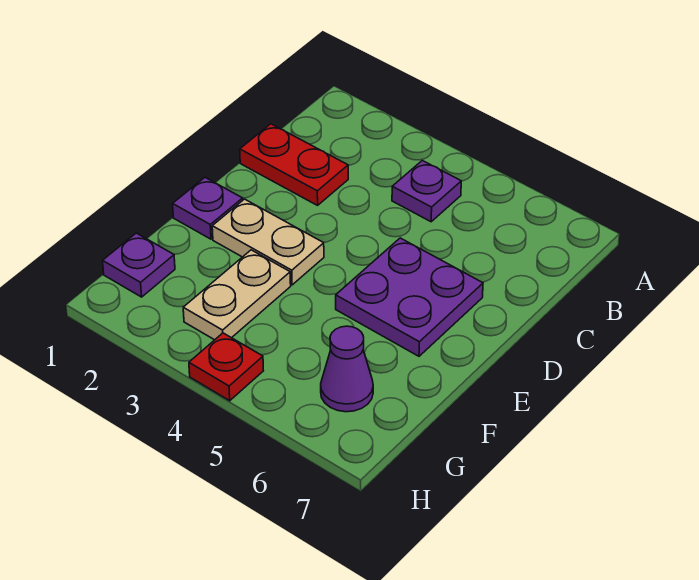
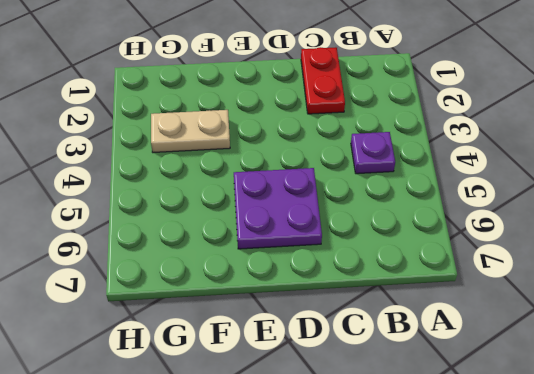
none -> purple 1x1 plate [173,178,243,239]
none -> tan 1x2 plate [212,199,324,285]

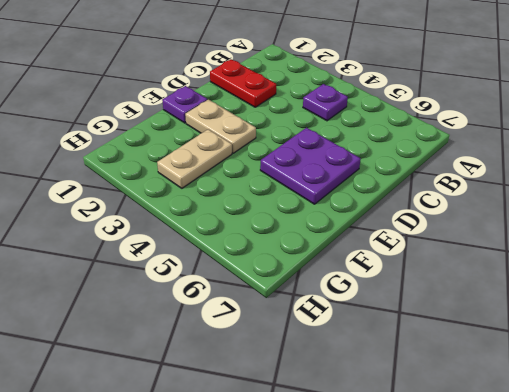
none -> purple 1x1 plate [103,233,175,297]
none -> purple 1x1 cone [321,326,373,412]

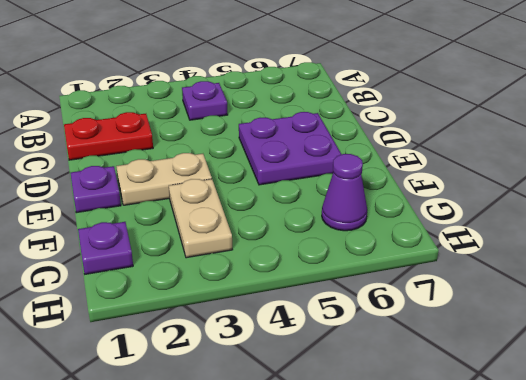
none -> red 1x1 plate [189,333,263,401]

